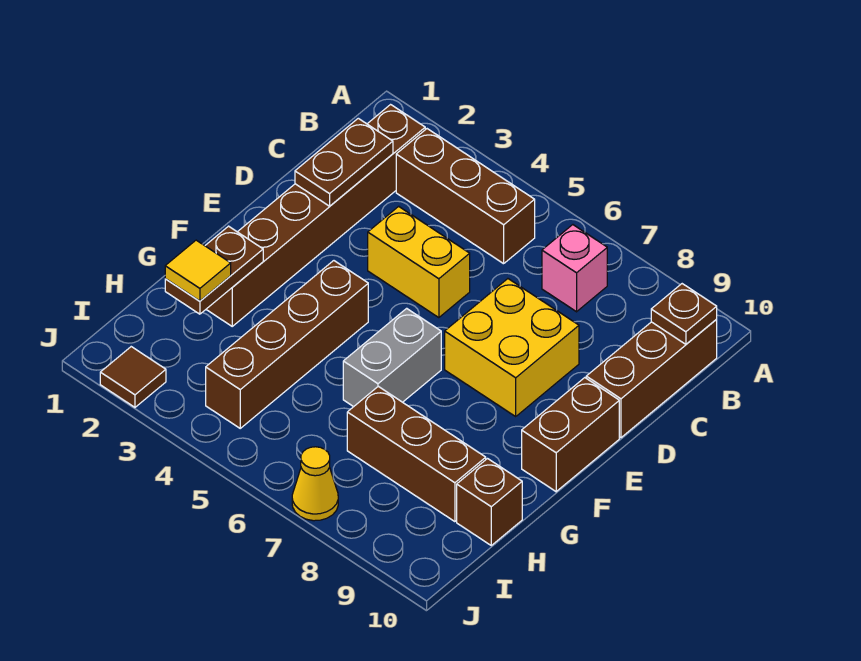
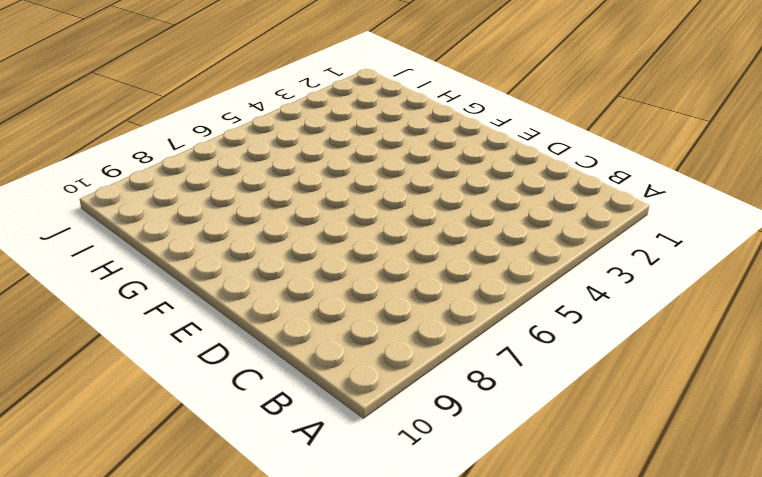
none -> brown 1x6 brick [206,105,425,326]
none -> brown 1x3 brick [396,129,535,264]
none -> pink 1x1 brick [542,225,607,312]

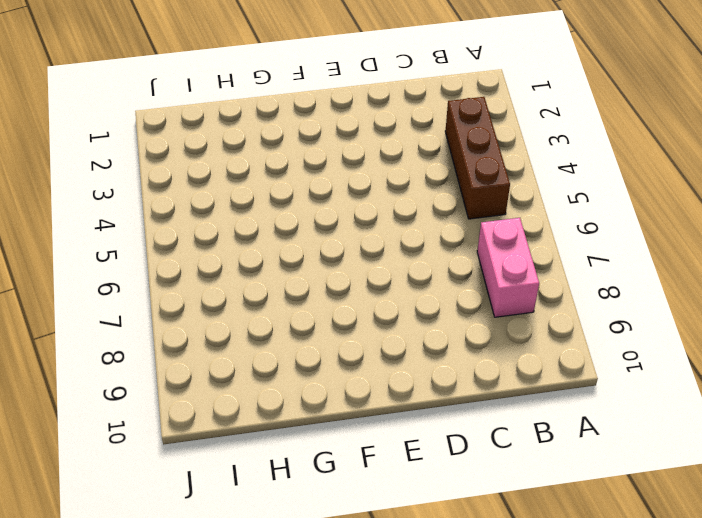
pink 1x2 brick [477,218,539,317] -> pink 1x1 brick [542,225,607,312]
none -> brown 1x6 brick [206,105,425,326]
none -> brown 1x3 brick [586,319,717,438]
none -> yellow 1x2 brick [368,206,470,318]

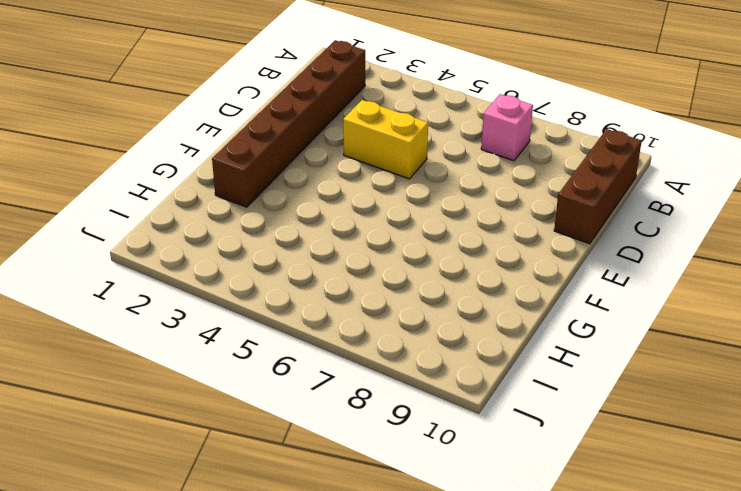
none -> brown 1x3 brick [396,129,535,264]
none -> yellow 2x2 brick [445,279,579,416]
none -> brown 1x2 brick [522,378,619,492]

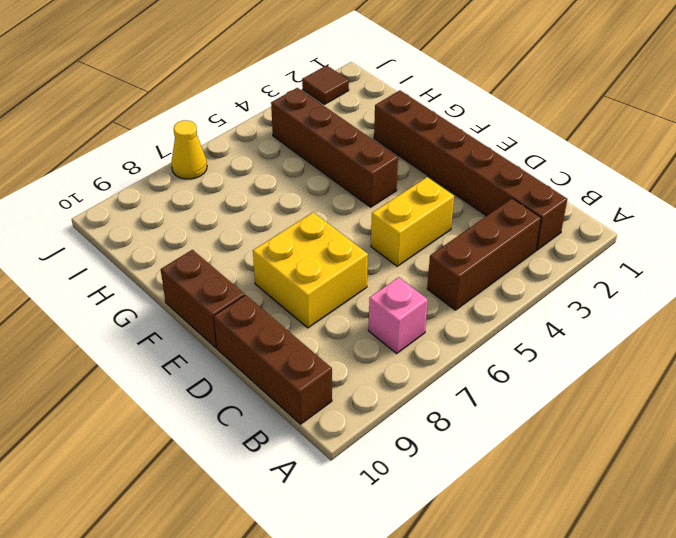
none -> grey 1x2 brick [343,308,441,407]
none -> brown 1x3 brick [347,386,486,522]
none -> brown 1x1 brick [457,459,522,545]

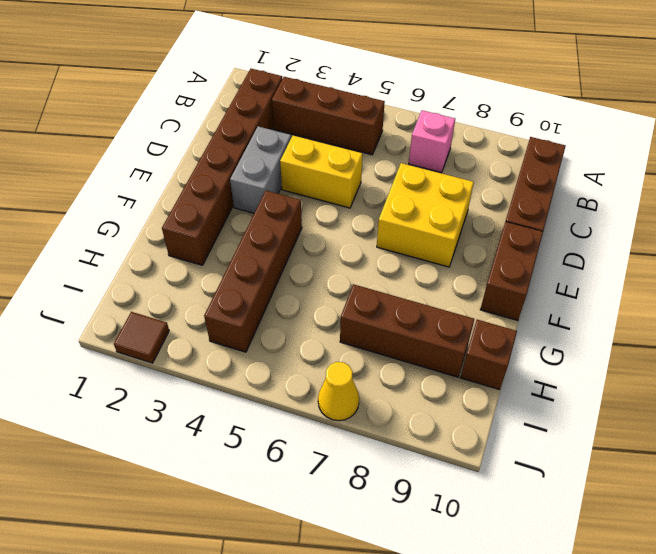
grey 1x2 brick [230,126,291,213] -> grey 1x2 brick moved to [343,308,441,407]
none -> brown 1x1 plate [651,284,717,344]
none -> brown 1x2 plate [295,118,393,206]
none -> brown 1x2 plate [165,226,263,314]

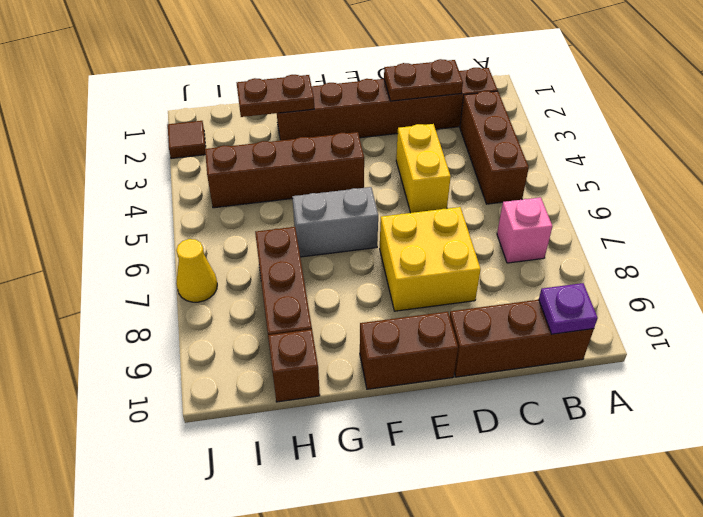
purple 1x1 plate [539,283,598,334] -> brown 1x1 plate [651,284,717,344]
none -> yellow 1x1 tile [165,240,231,301]

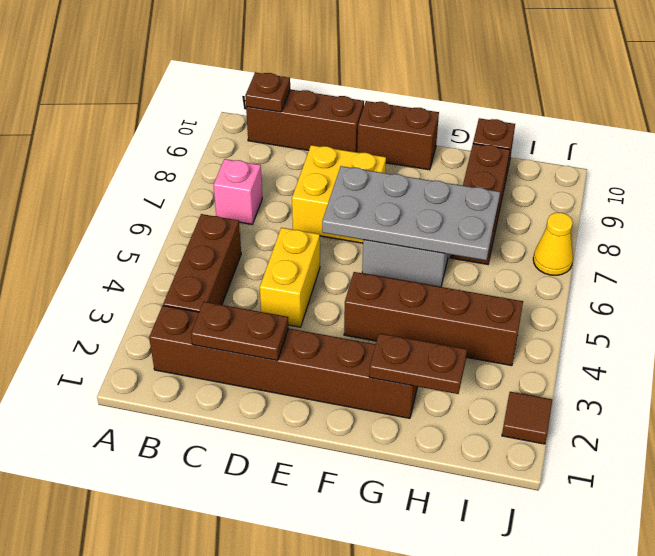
grey 2x4 plate [322,166,500,260] -> none
none -> yellow 1x1 tile [165,240,231,301]

